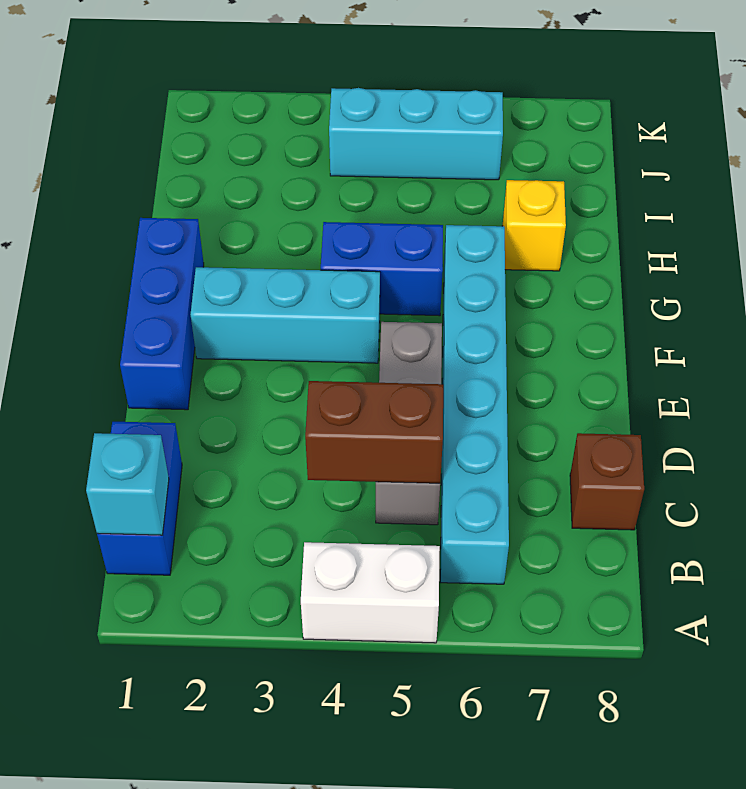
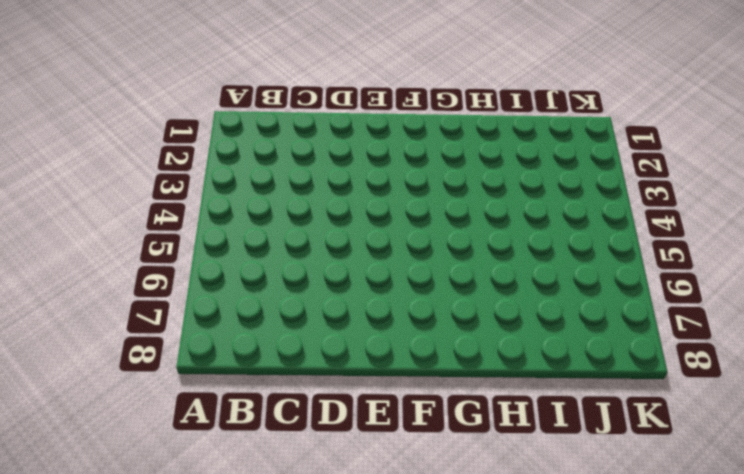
none -> white 1x2 brick [301,542,440,643]
none -> blue 1x2 brick [97,422,182,575]
none -> cyan 1x6 brick [440,225,509,584]

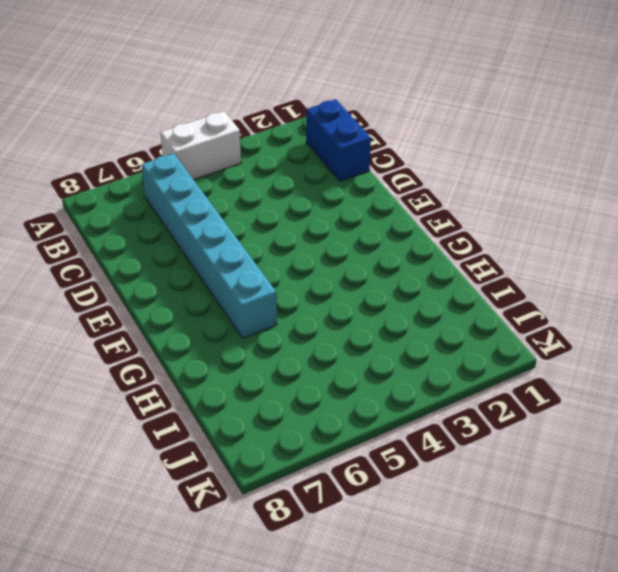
none -> grey 1x3 brick [376,322,442,525]
none -> brown 1x1 brick [570,433,644,530]
none -> blue 1x3 brick [120,218,204,410]

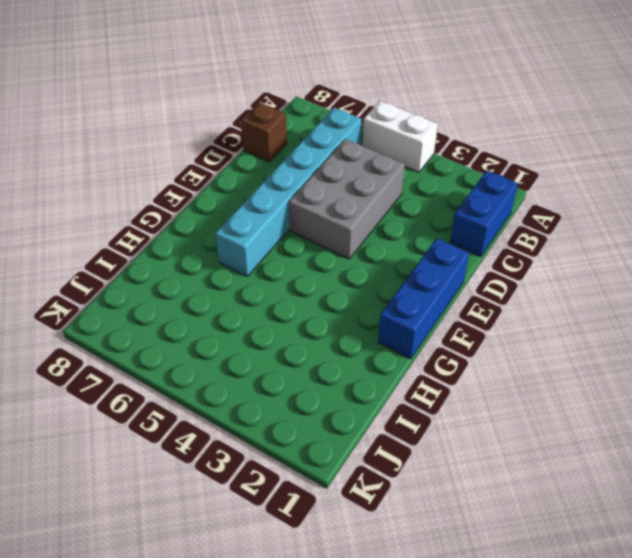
grey 2x3 brick [289,139,405,259] -> grey 1x3 brick [376,322,442,525]
none -> cyan 1x3 brick [191,267,380,363]
none -> blue 1x2 brick [321,222,443,316]
none -> yellow 1x1 brick [503,180,566,271]

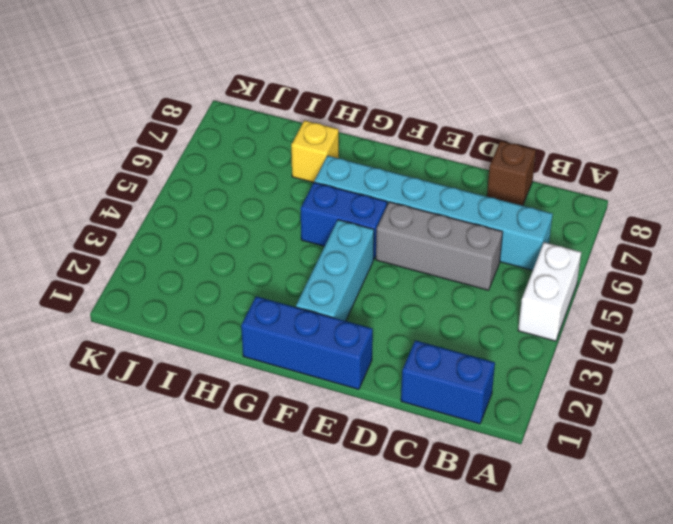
blue 1x2 brick [301,182,387,260] -> blue 1x2 brick turned to [321,222,443,316]
none -> cyan 1x3 brick [329,88,503,180]
none -> cyan 1x1 brick [86,433,169,535]
none -> brown 1x2 brick [305,381,443,483]

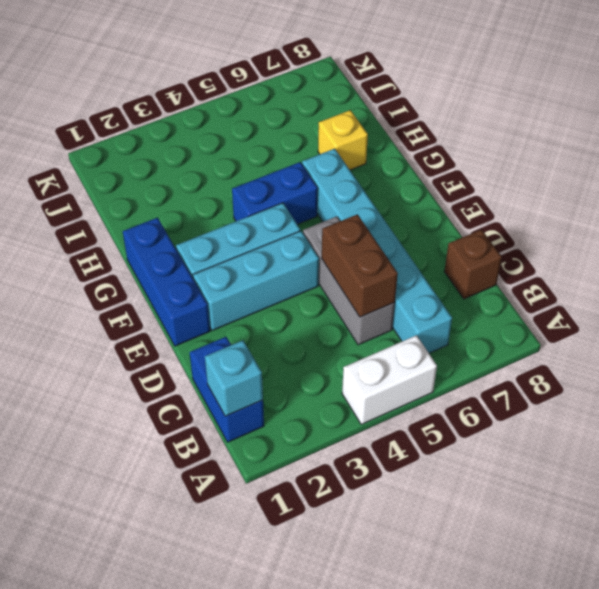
brown 1x2 brick [322,214,398,317] -> brown 1x2 brick turned to [305,381,443,483]
cyan 1x3 brick [193,231,319,331] -> cyan 1x3 brick moved to [329,88,503,180]

